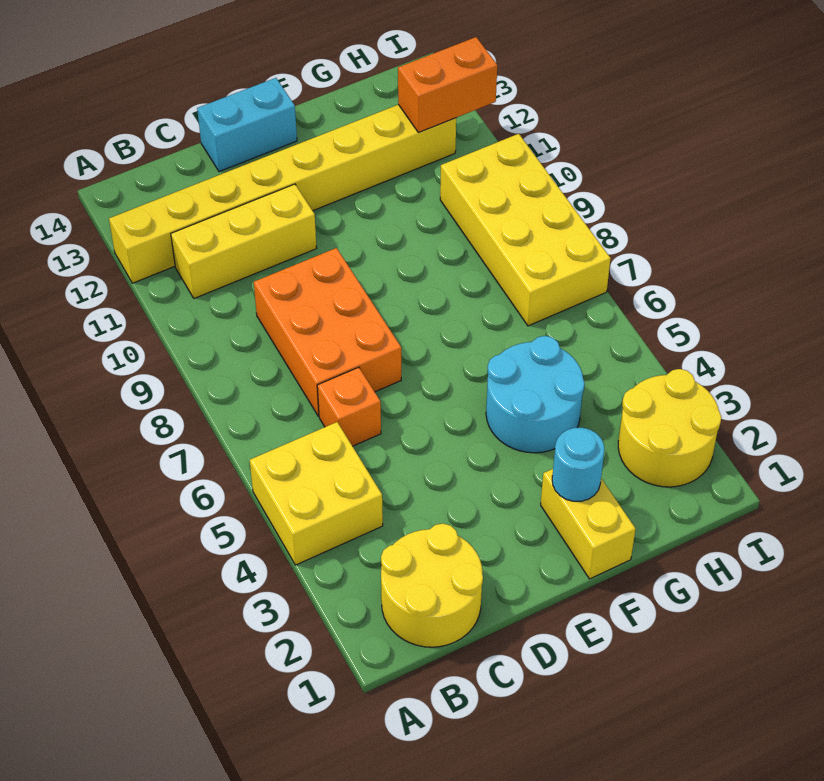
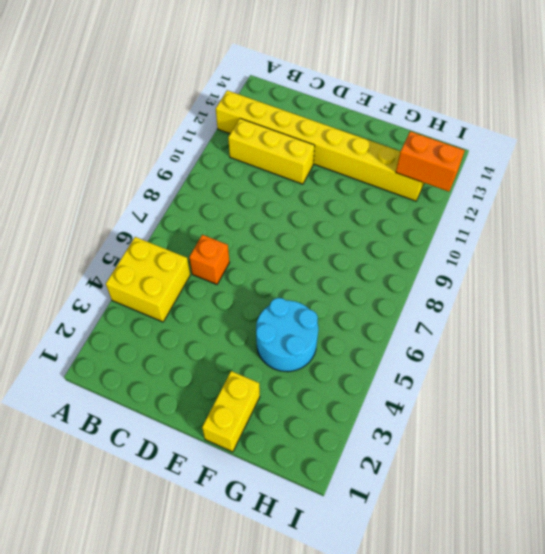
none -> yellow 2x2 round brick [381,524,483,647]
none -> orange 2x3 brick [254,248,401,416]
none -> cyan 1x2 brick [197,78,297,172]

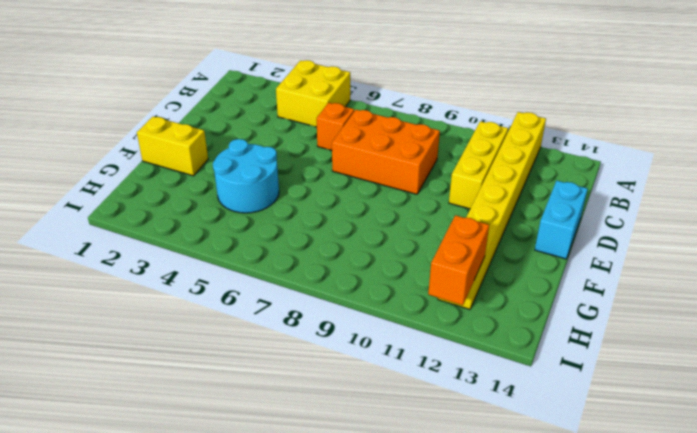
none -> yellow 2x2 round brick [381,524,483,647]
none -> yellow 2x2 round brick [618,369,721,487]
none -> yellow 2x4 brick [440,134,611,326]

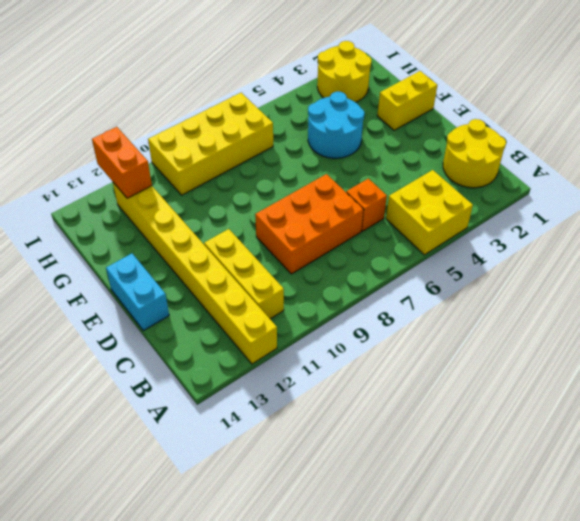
none -> cyan 1x1 round brick [552,428,604,501]

